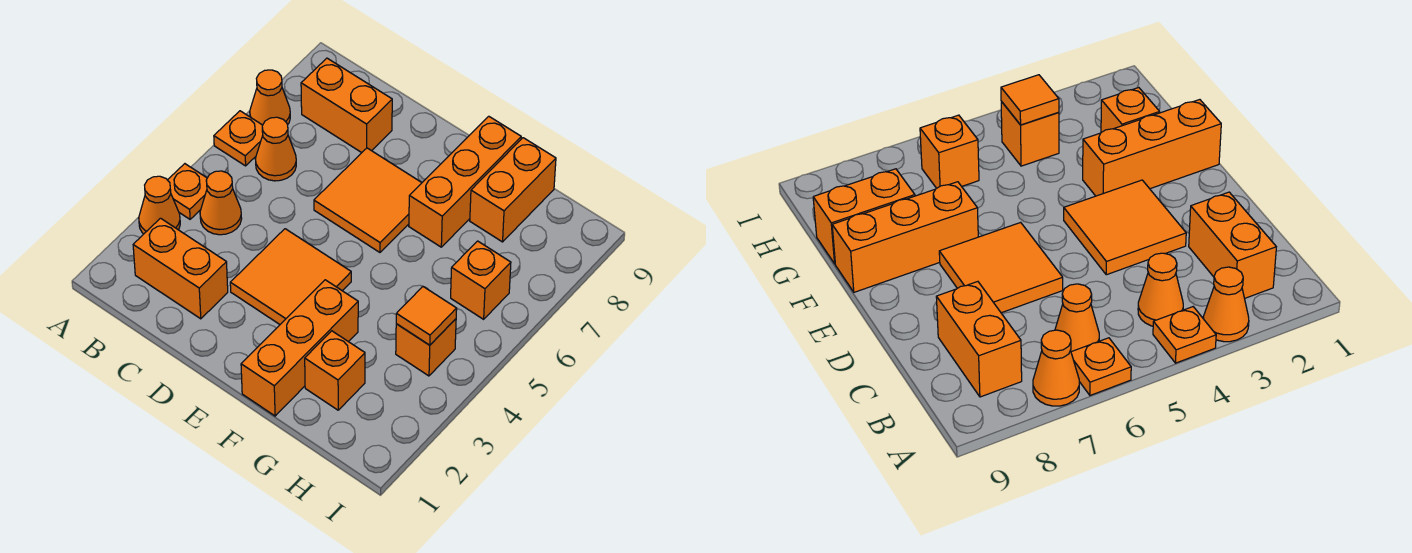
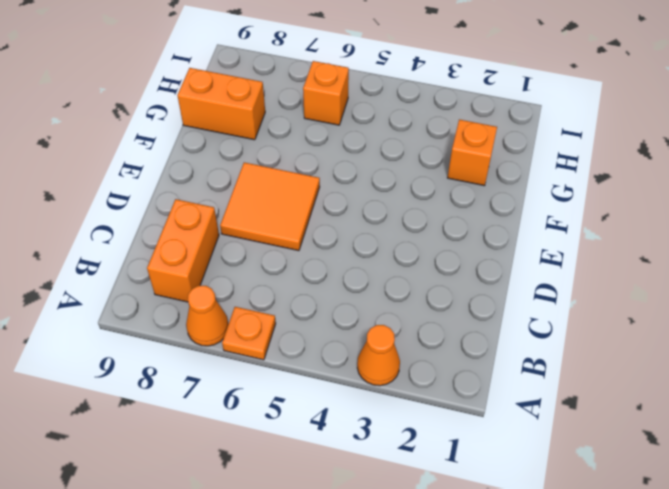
none -> orange 1x1 plate [168,164,207,219]
none -> orange 1x2 brick [133,218,228,319]
none -> orange 1x1 cone [200,171,242,235]

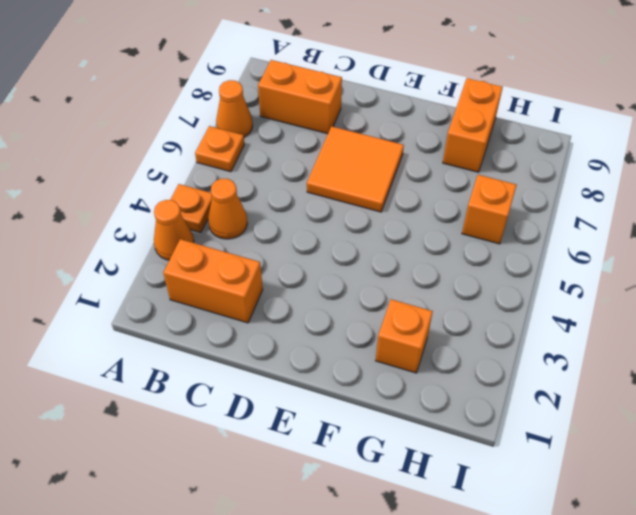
none -> orange 1x1 cone [255,117,296,181]
none -> orange 2x2 tile [230,229,351,324]
none -> orange 1x3 brick [241,280,358,416]

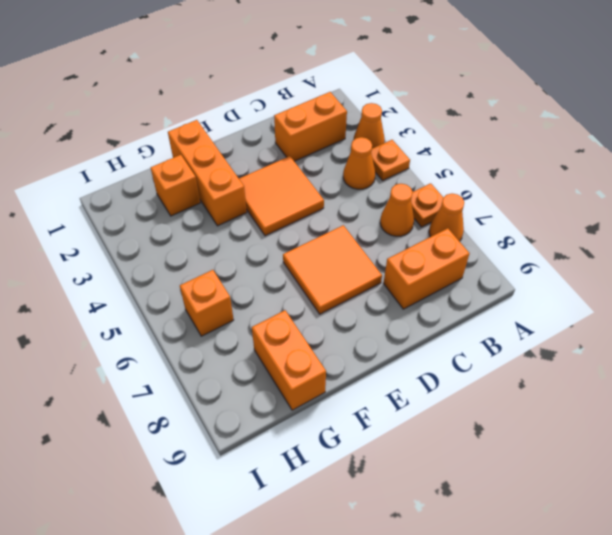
none -> orange 1x3 brick [409,116,521,247]
none -> orange 1x1 brick [396,319,456,376]
none -> orange 1x1 tile [396,287,457,345]

